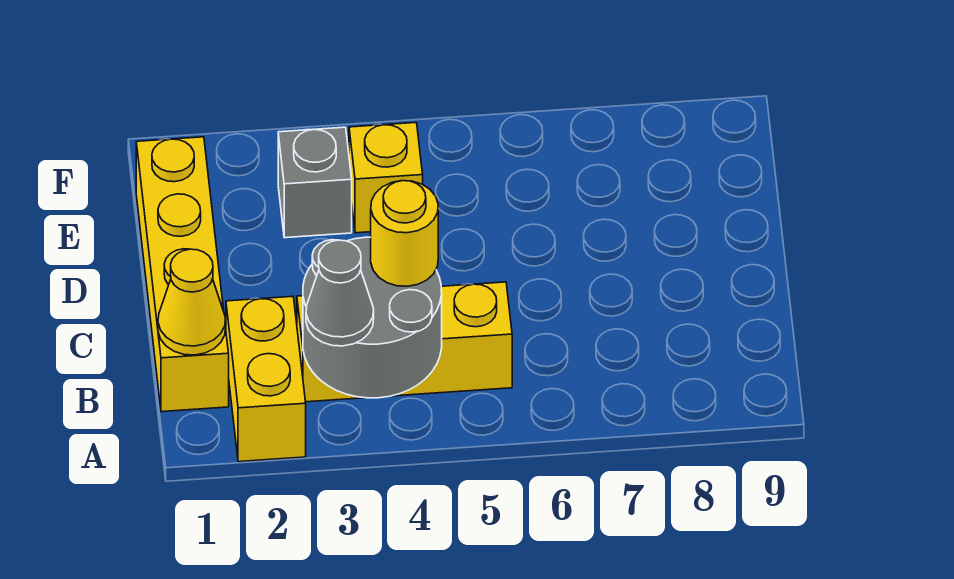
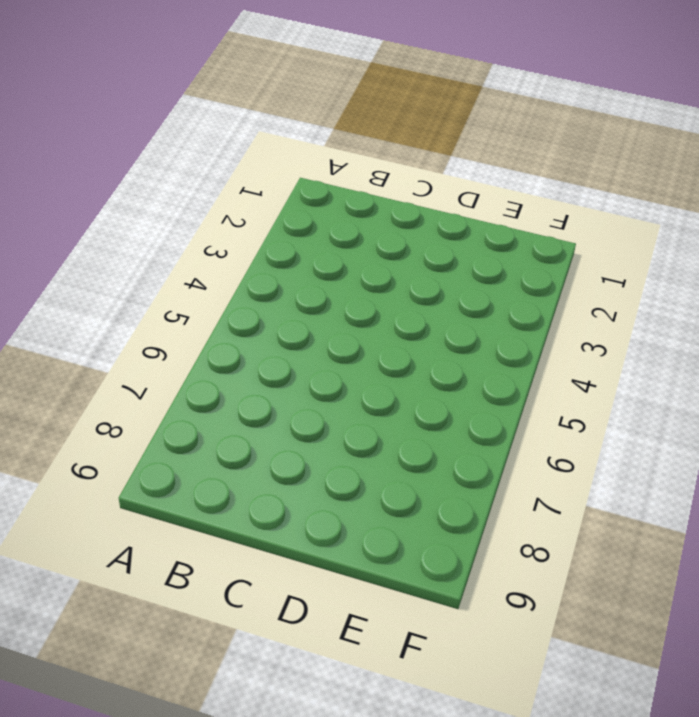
none -> yellow 1x2 brick [226,296,306,462]
none -> yellow 1x4 brick [136,137,229,412]

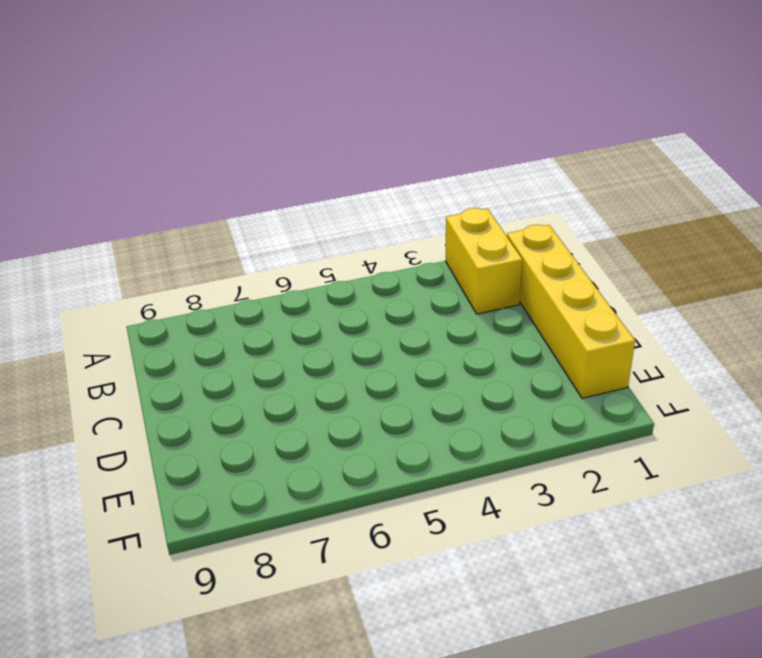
none -> yellow 1x3 brick [297,282,512,402]
none -> grey 1x1 brick [278,127,352,238]

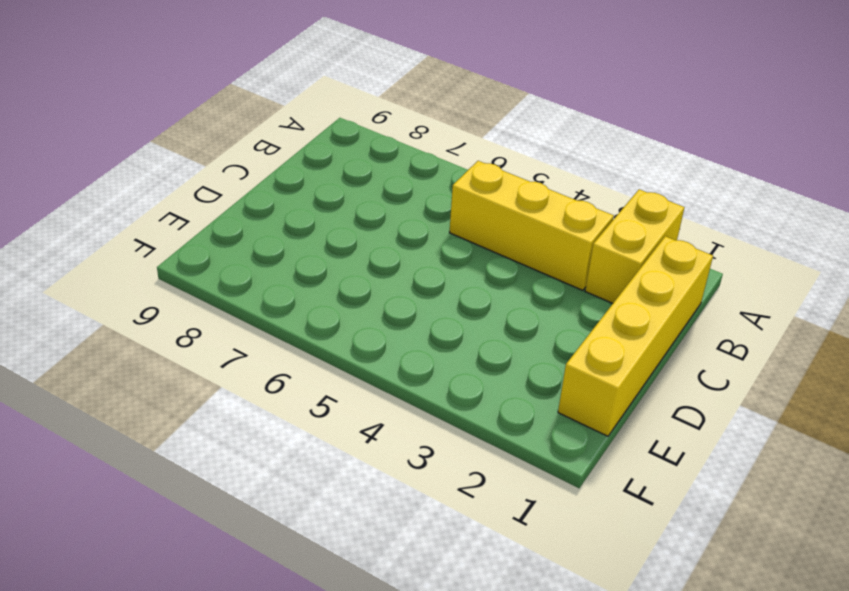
none -> grey 1x1 brick [278,127,352,238]
none -> yellow 1x1 brick [349,123,423,233]

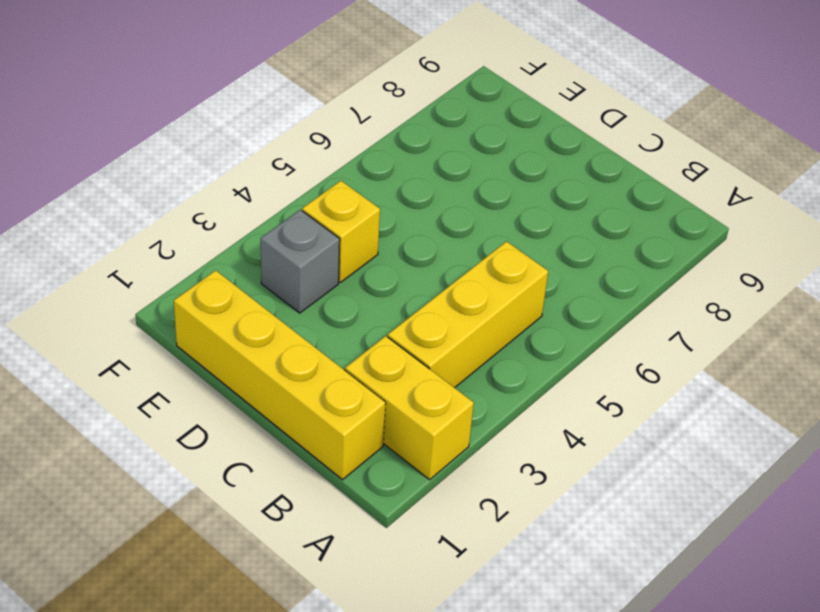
none -> grey 2x2 round brick [303,237,442,398]
none -> yellow 1x1 cone [158,249,226,355]

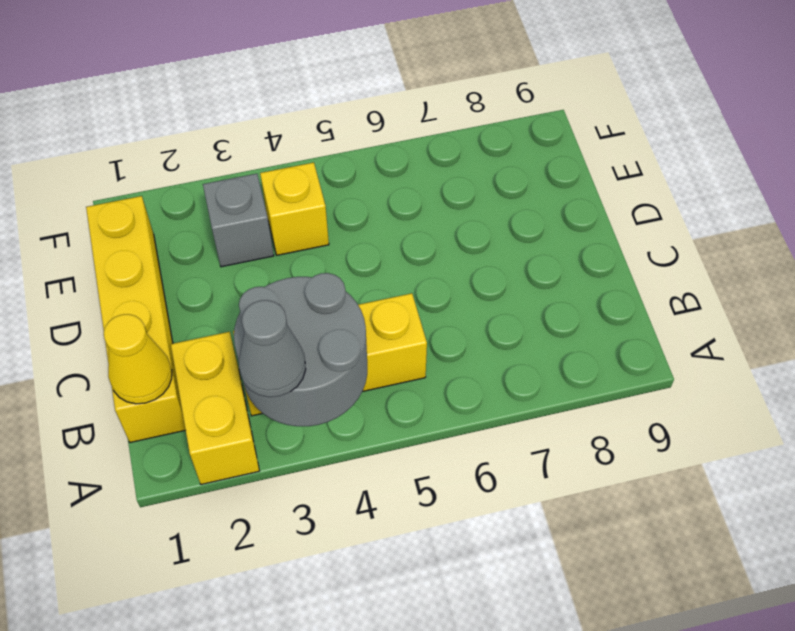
none -> yellow 1x1 round brick [371,181,438,286]

